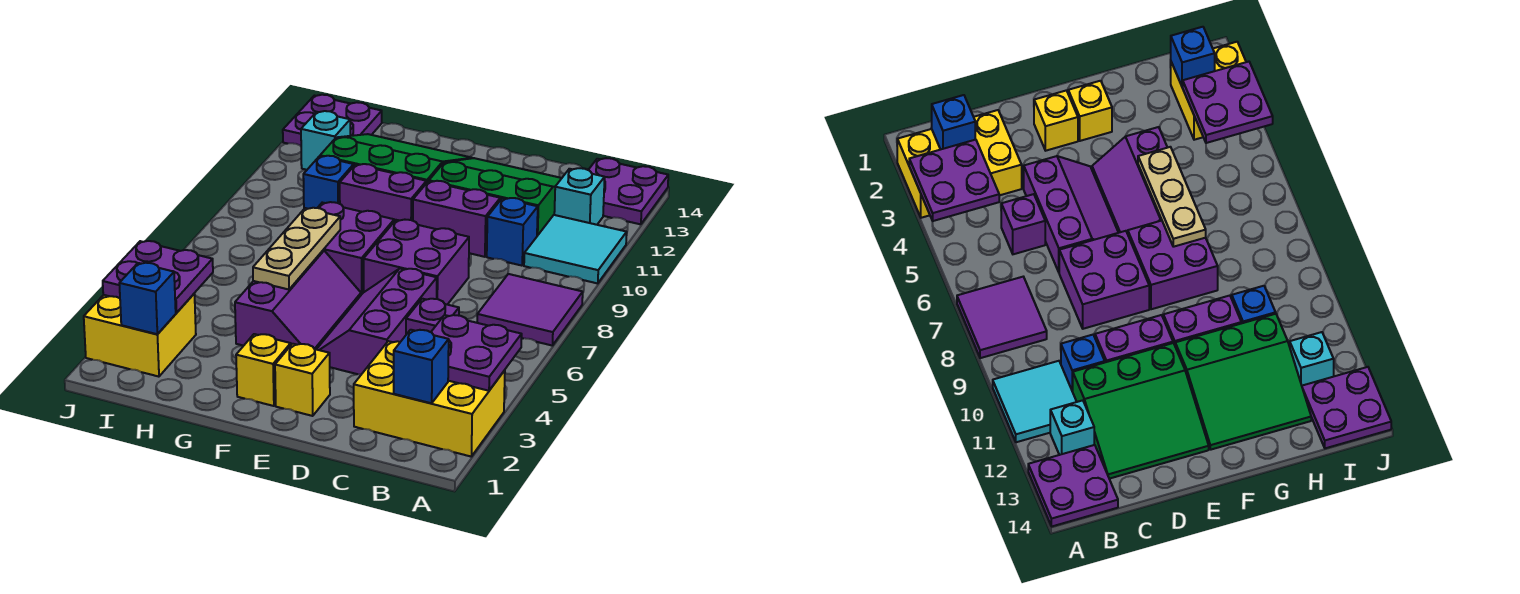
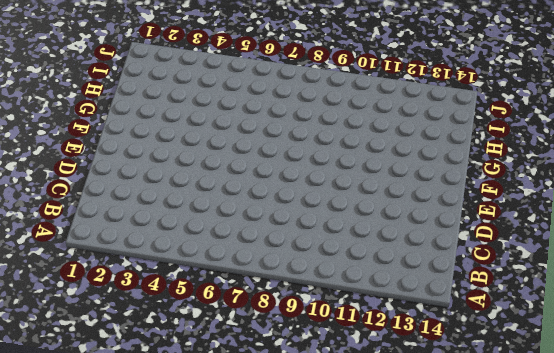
none -> yellow 2x3 brick [354,341,505,456]
none -> purple 2x2 tile [477,274,583,345]
none -> cyan 2x2 tile [524,215,627,283]

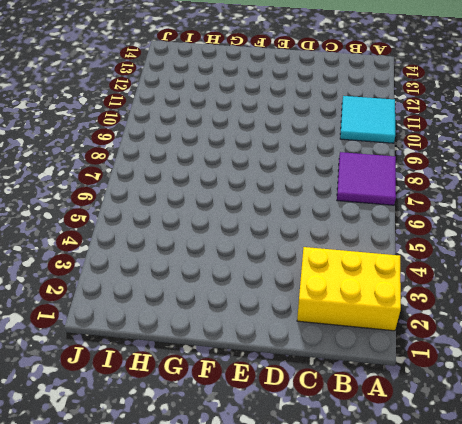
none -> purple 2x2 plate [589,158,668,224]
none -> cyan 1x1 brick [554,168,605,225]
none -> purple 1x1 brick [406,299,459,334]

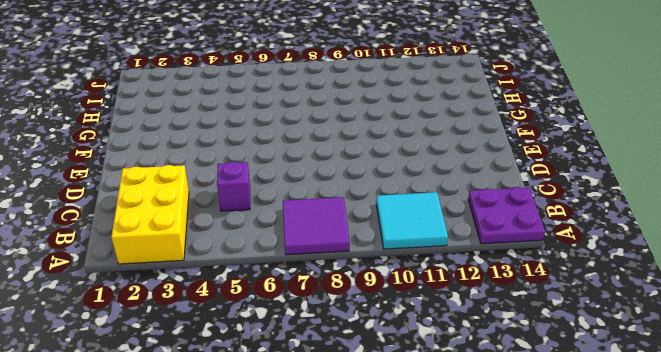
none -> cyan 1x1 brick [554,168,605,225]
none -> blue 1x1 brick [487,198,538,266]
none -> green 3x3 slope [429,158,562,236]

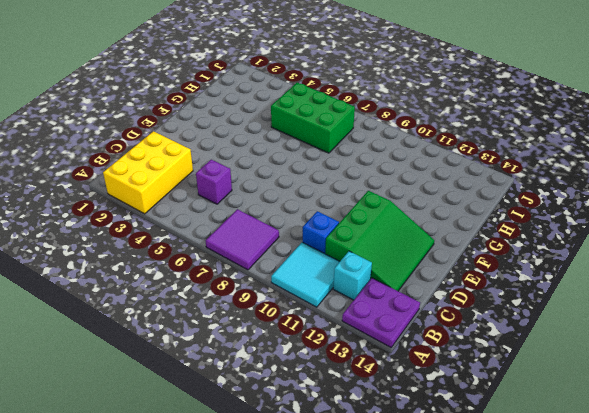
green 2x3 brick [271,83,355,153] -> none
none -> purple 2x3 slope [317,269,437,374]
none -> purple 2x2 brick [363,220,469,305]
none -> purple 1x2 brick [413,181,500,257]

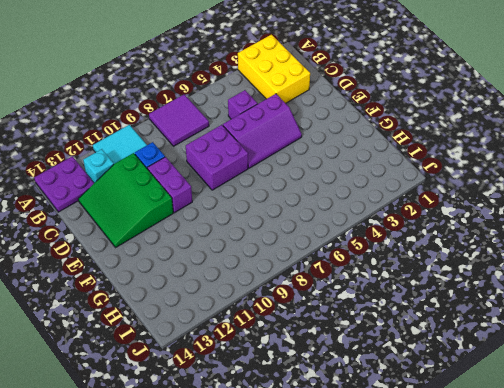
none -> yellow 1x1 brick [275,344,330,416]
none -> yellow 1x1 brick [236,334,291,406]
none -> purple 2x3 slope [235,250,361,349]

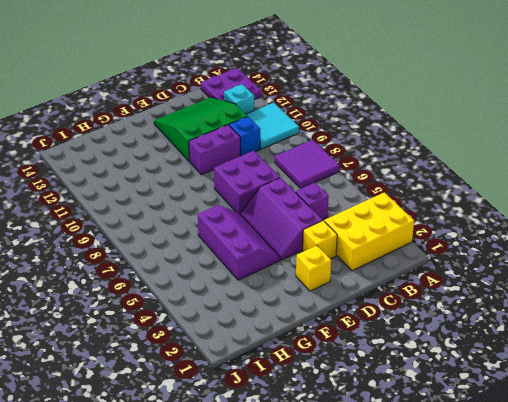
yellow 1x1 brick [303,221,337,259] -> yellow 1x1 brick moved to [236,334,291,406]
none -> purple 2x2 brick [318,202,394,295]
none -> purple 1x2 brick [340,164,426,221]
none -> green 3x3 slope [320,134,471,183]

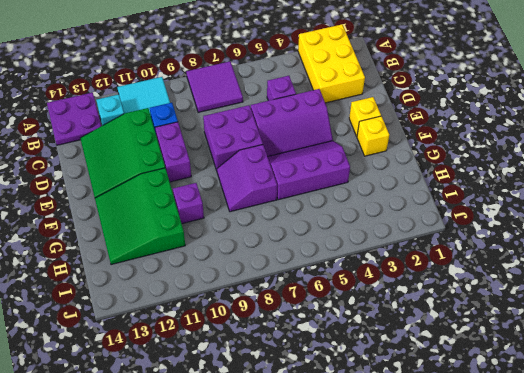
purple 2x2 slope [217,145,277,212] -> purple 2x2 brick [318,202,394,295]
purple 1x1 brick [173,183,204,224] -> purple 1x2 brick [340,164,426,221]
none -> blue 1x1 brick [303,156,354,209]
none -> yellow 2x2 brick [84,294,196,377]
none -> cyan 1x1 brick [301,111,350,170]

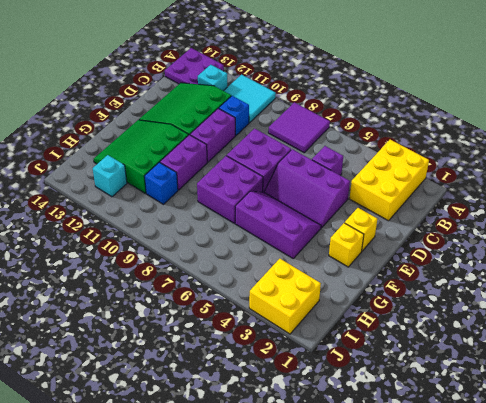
none -> purple 2x2 plate [283,95,382,146]
none -> purple 2x2 plate [431,315,522,391]
none -> blue 1x1 brick [394,330,449,403]

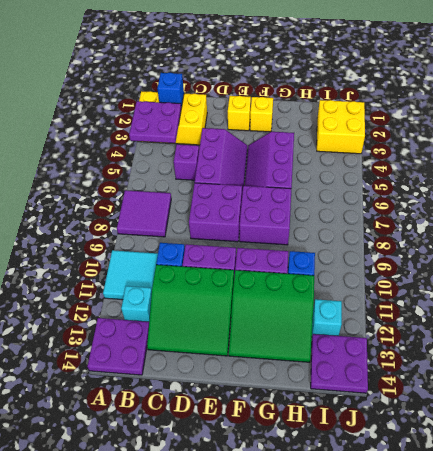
none -> tan 1x3 plate [253,208,340,290]
none -> blue 1x1 brick [119,263,176,334]
none -> purple 2x2 plate [103,241,213,313]

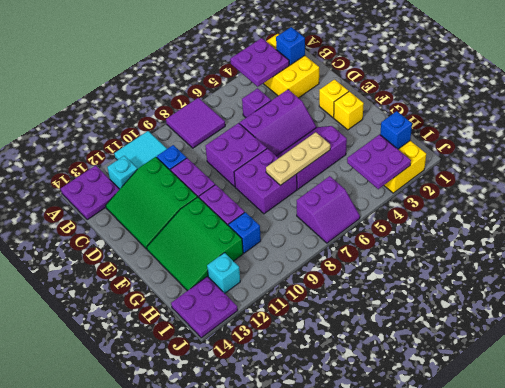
purple 2x2 slope [296,176,360,243] -> none

